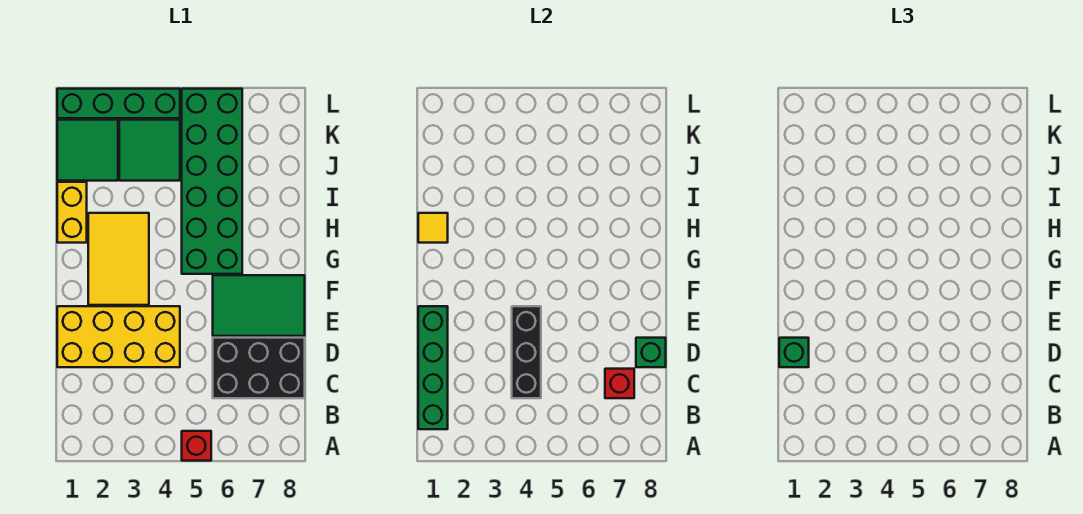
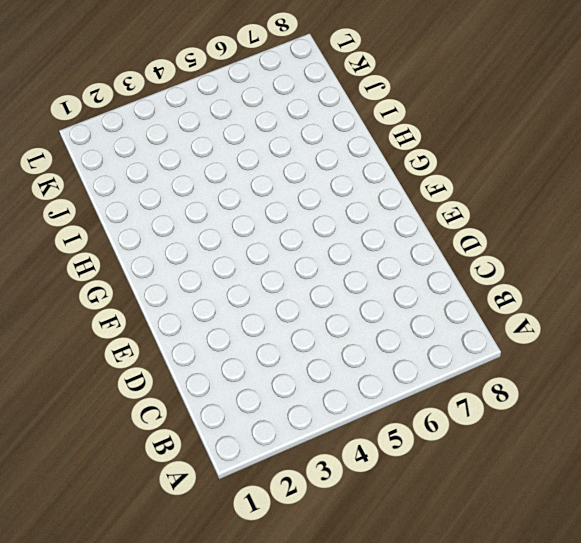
none -> red 1x1 brick [182,431,211,461]
none -> black 2x3 brick [213,338,305,398]
none -> yellow 2x4 brick [57,306,180,367]

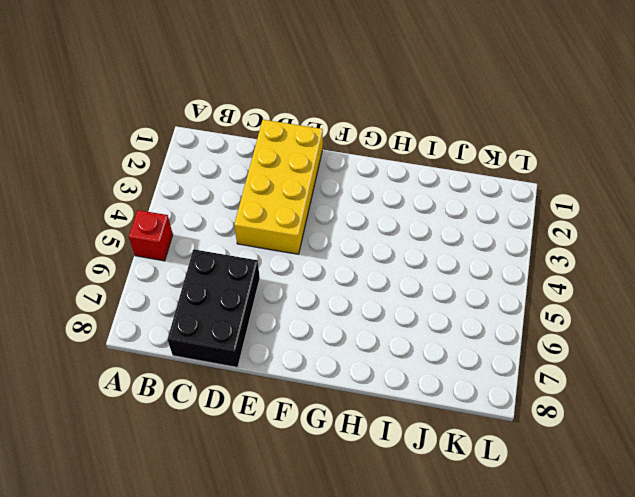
none -> green 2x3 tile [213,275,305,336]
none -> yellow 2x3 tile [88,213,149,305]
none -> green 2x6 brick [182,89,242,274]

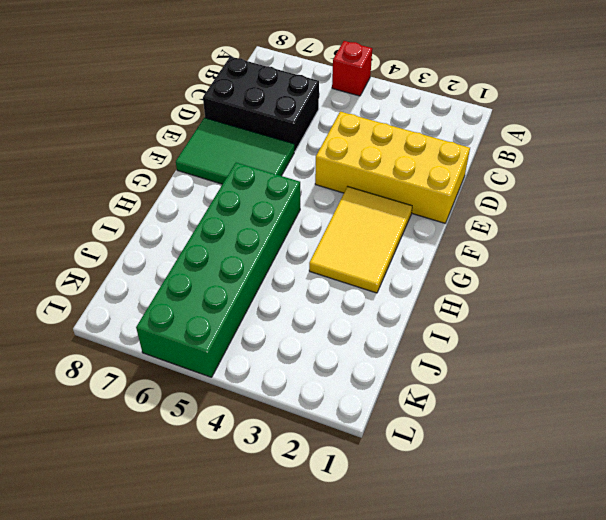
none -> yellow 1x2 brick [57,182,87,243]
none -> green 2x2 tile [57,120,118,181]
none -> green 2x2 tile [119,120,180,181]

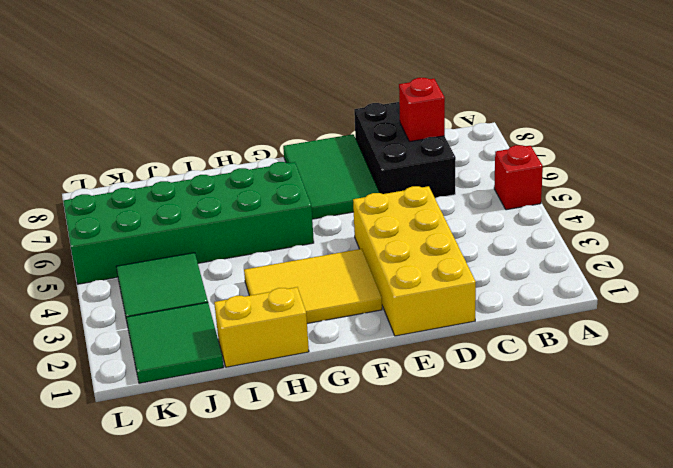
none -> green 1x4 brick [57,89,180,118]
none -> green 1x4 brick [418,306,448,429]
none -> black 1x3 brick [512,306,541,398]

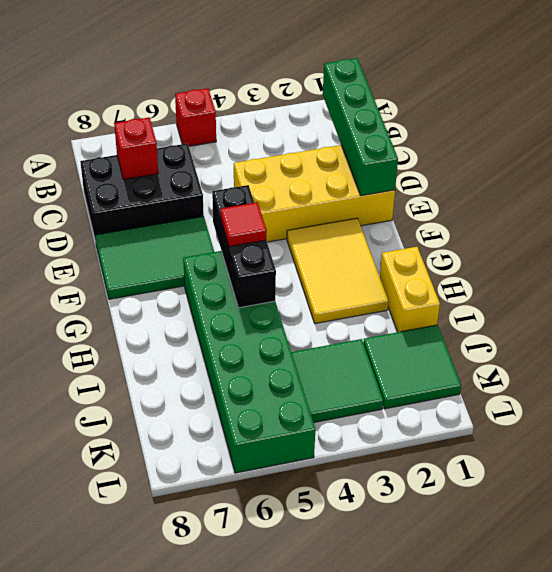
black 1x3 brick [212,185,276,308] -> black 1x3 brick moved to [512,306,541,398]
red 1x1 tile [221,202,267,247] -> none
none -> green 1x4 brick [57,89,180,118]
none -> green 1x1 brick [636,338,666,367]
none -> yellow 1x1 tile [418,213,448,243]

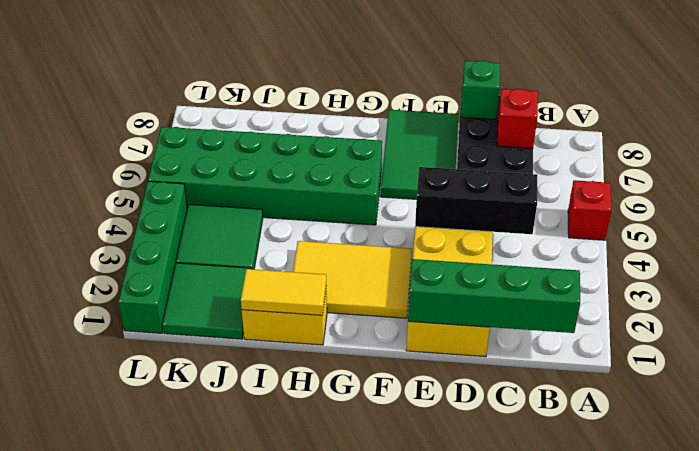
yellow 1x2 tile [241,269,326,315] -> yellow 1x1 tile [418,213,448,243]
none -> green 1x1 brick [779,338,809,367]

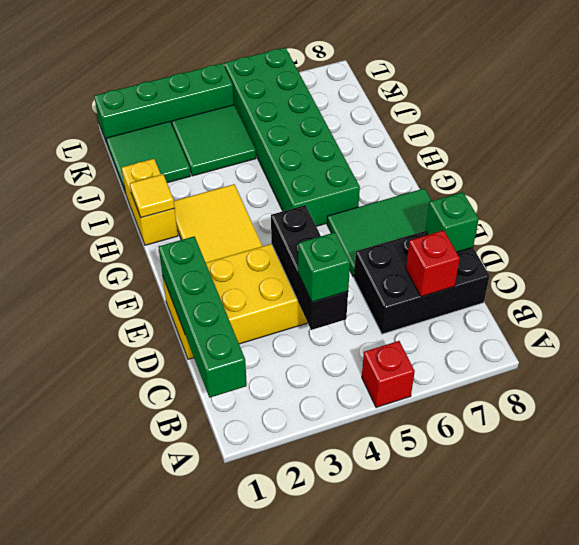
green 1x1 brick [298,232,350,302] -> green 1x1 brick moved to [779,338,809,367]

